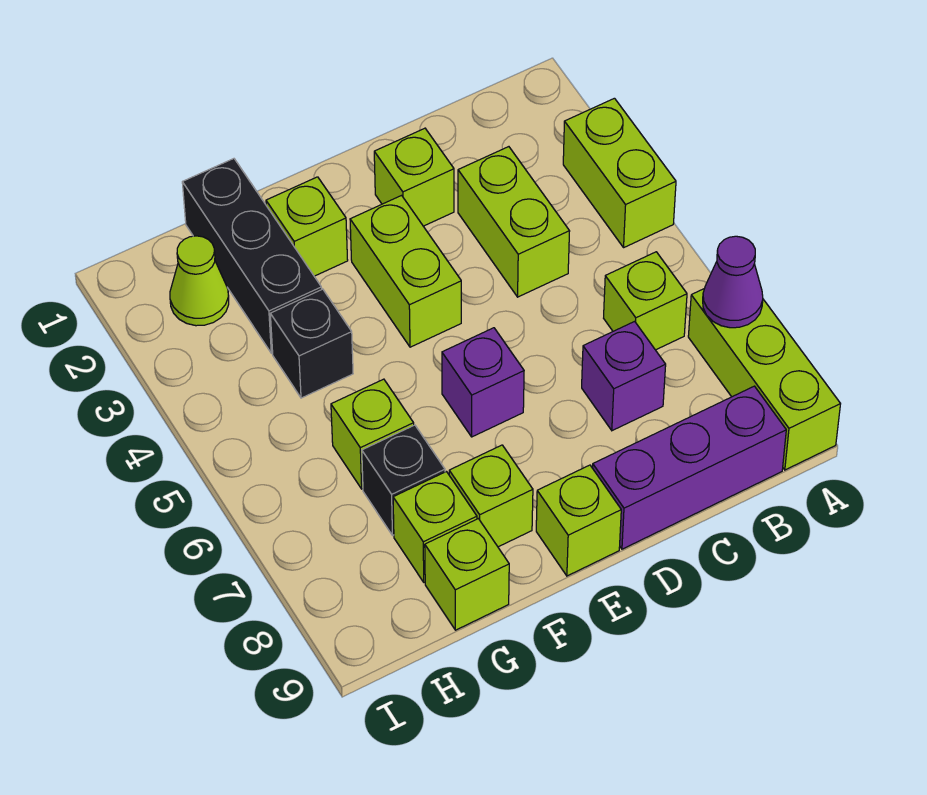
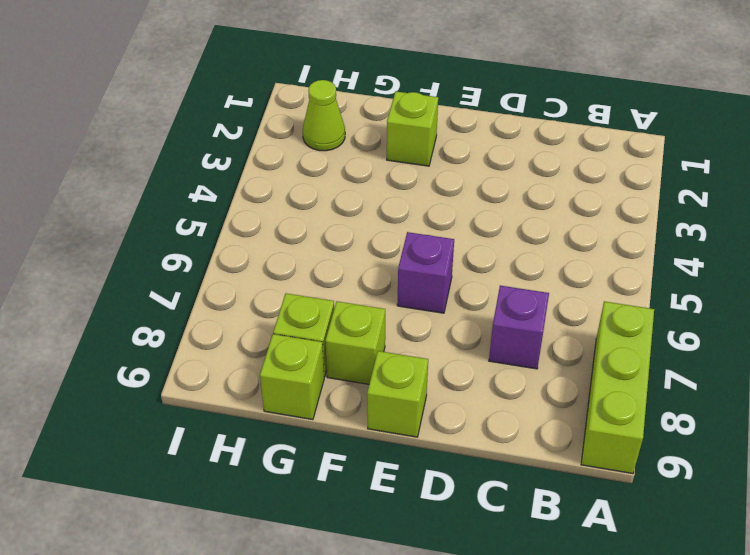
none -> lime 1x2 brick [563,98,676,247]
none -> lime 1x1 brick [604,252,687,350]
none -> purple 1x3 brick [593,386,786,549]

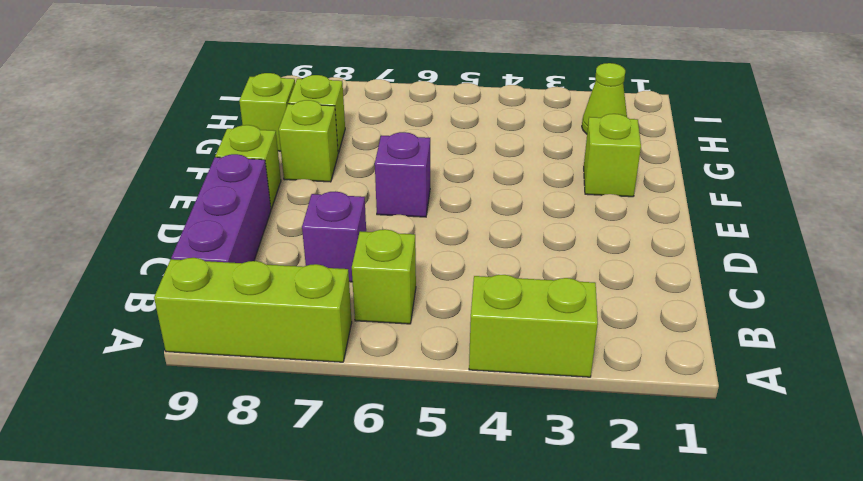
none -> lime 1x2 brick [458,147,570,297]
none -> lime 1x1 brick [374,128,454,226]
none -> lime 1x2 brick [350,196,461,347]

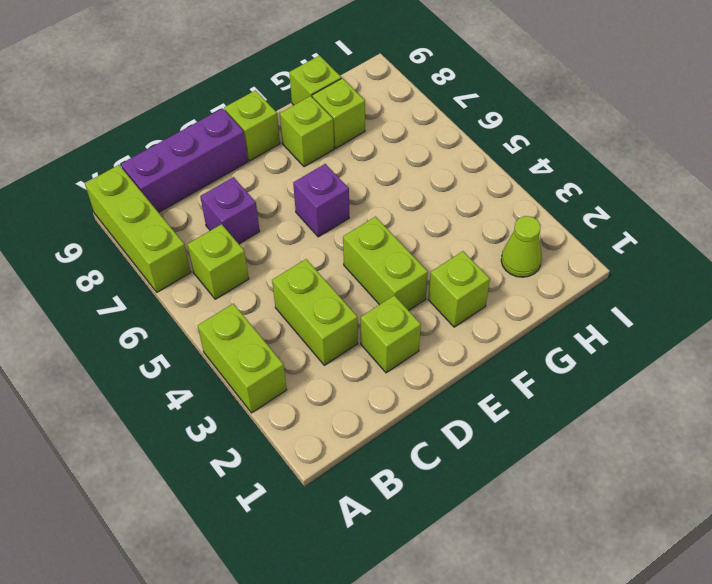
none -> black 1x3 brick [182,159,322,353]
none -> black 1x1 brick [270,289,353,398]
none -> lime 1x1 brick [331,379,414,489]

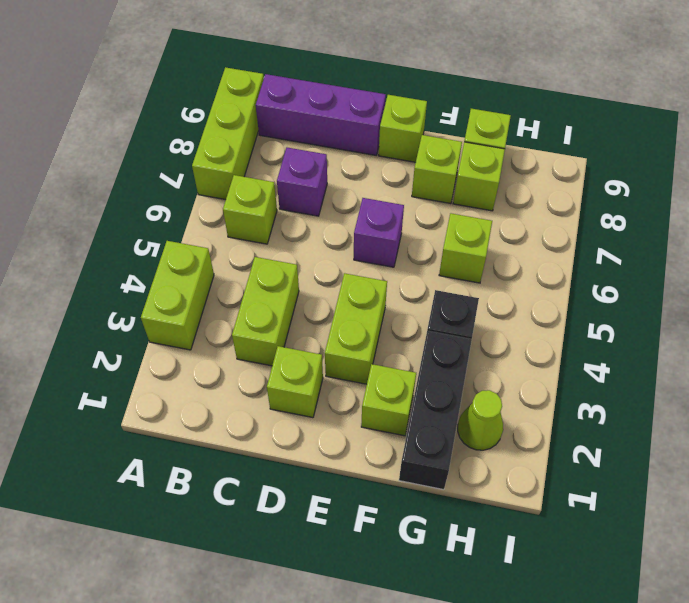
none -> black 1x1 brick [362,425,445,535]
none -> purple 1x1 cone [703,236,763,328]

